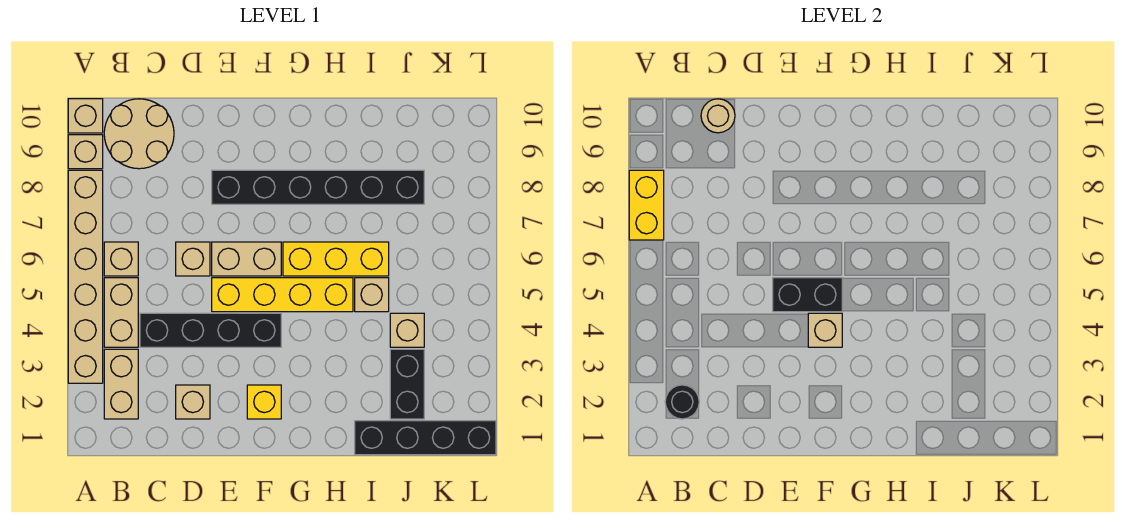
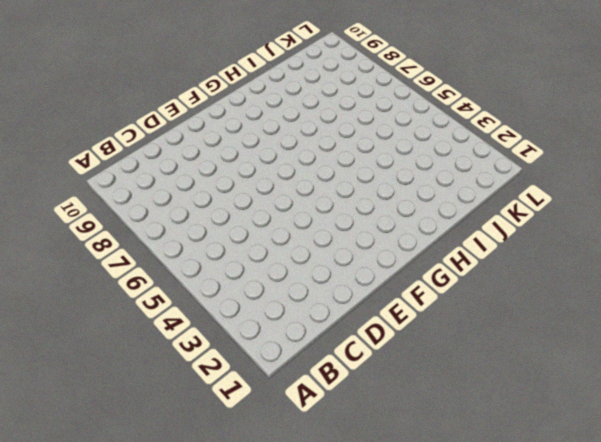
none -> tan 1x6 brick [68,170,103,383]
none -> tan 1x1 brick [68,135,103,169]
none -> tan 1x1 brick [68,99,103,133]

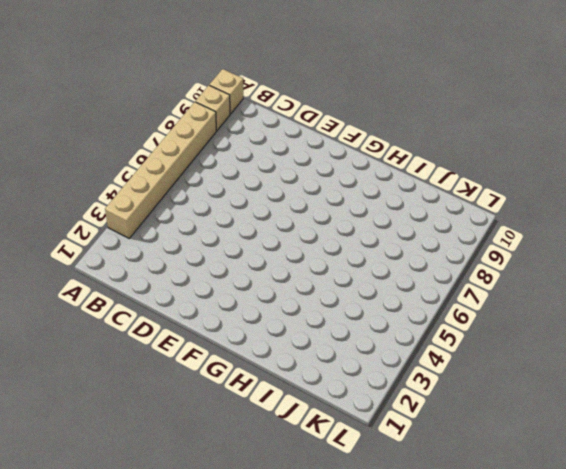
none -> tan 1x2 brick [104,349,138,419]
none -> tan 1x2 brick [104,278,138,347]
none -> tan 1x1 brick [104,242,138,276]

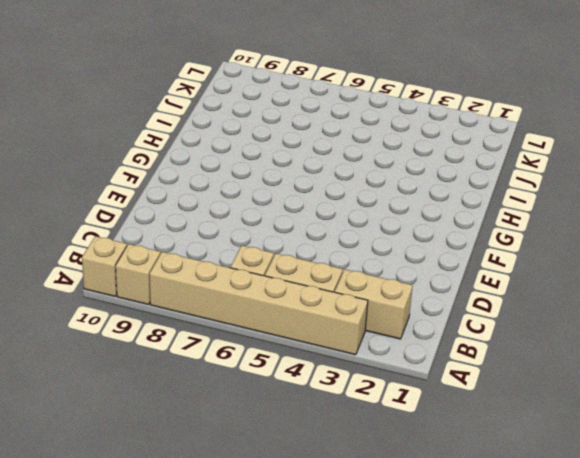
none -> tan 2x2 round brick [104,99,174,169]
none -> black 1x4 brick [140,313,281,347]
none -> tan 1x1 brick [176,385,210,419]

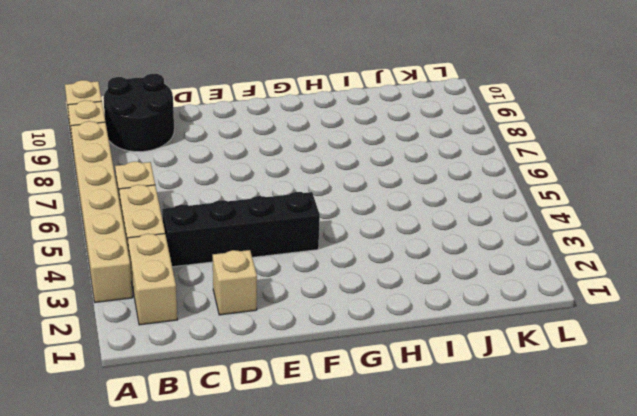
black 2x2 round brick [103,74,174,152] -> tan 2x2 round brick [104,99,174,169]
none -> tan 1x1 brick [176,242,210,276]
none -> yellow 1x4 brick [212,278,353,312]
none -> tan 1x2 brick [212,242,281,276]

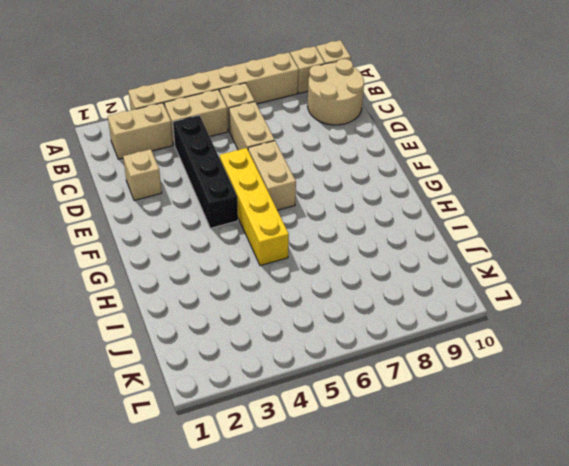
tan 1x2 brick [229,102,275,150] -> tan 1x1 brick [176,242,210,276]
none -> black 1x6 brick [212,170,424,204]
none -> yellow 1x1 brick [247,385,281,419]
none -> yellow 1x3 brick [283,242,389,276]

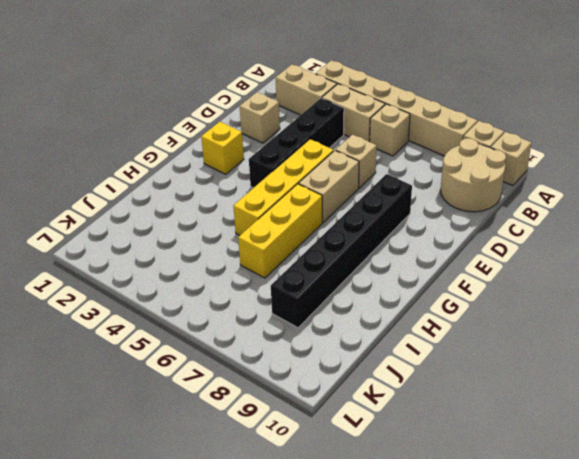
none -> black 1x4 brick [355,421,496,455]
none -> tan 1x1 brick [355,278,389,312]
none -> black 1x2 brick [390,349,424,419]

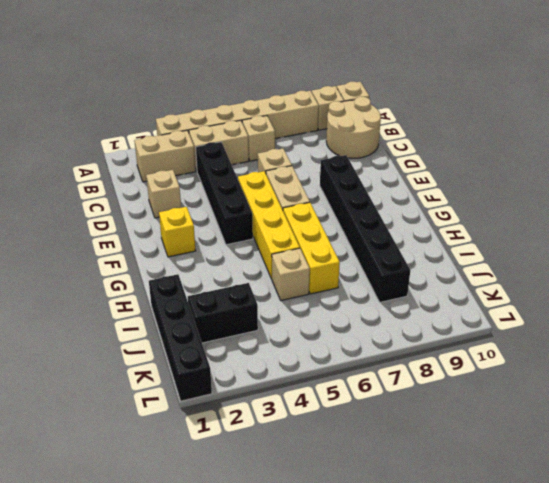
none -> tan 1x1 brick [390,313,424,347]
none -> yellow 1x2 brick [629,170,664,240]
none -> black 1x1 round brick [665,385,699,419]

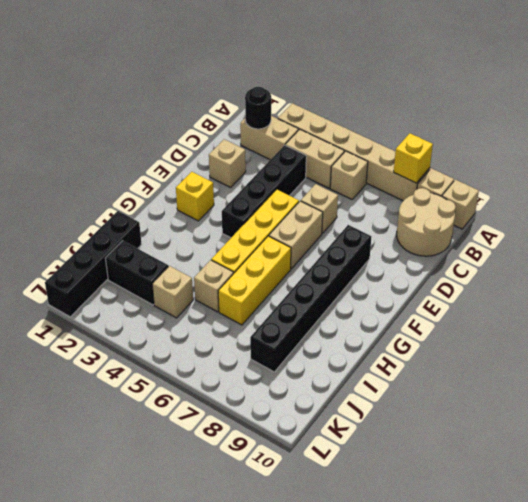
yellow 1x1 brick [394,133,433,183] -> yellow 1x2 brick [629,170,664,240]
none -> tan 1x1 round brick [701,99,735,133]
none -> black 1x2 brick [773,278,842,312]
none -> tan 1x1 brick [808,313,842,347]

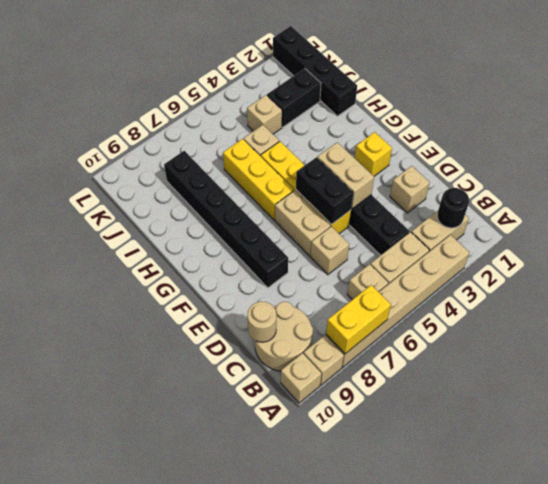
tan 1x2 brick [317,142,374,209] -> tan 1x1 brick [808,313,842,347]

